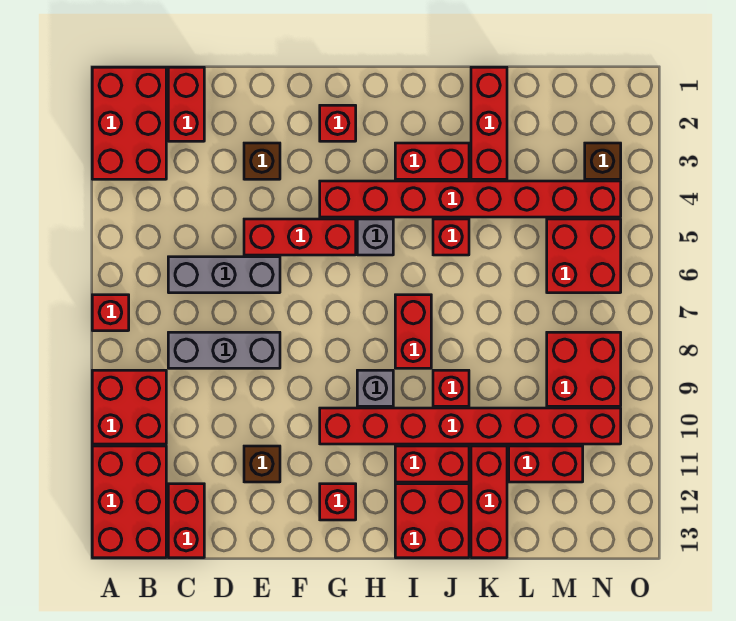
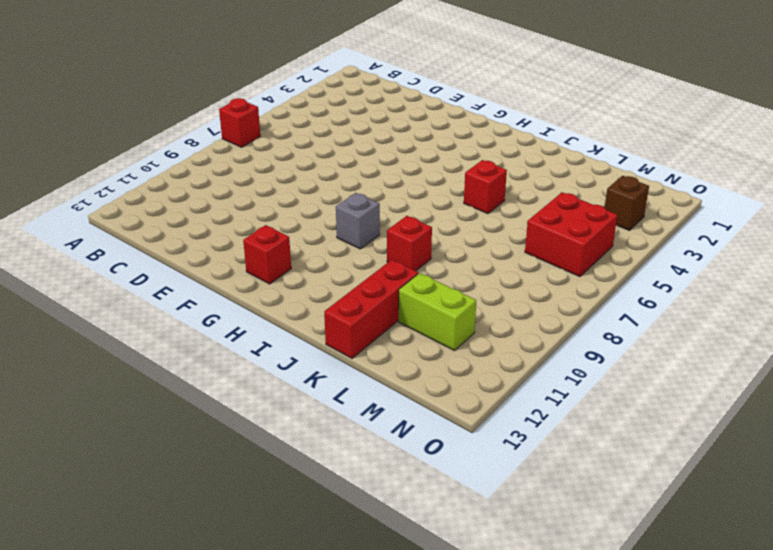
lime 1x2 brick [399,273,476,351] -> red 1x2 brick [509,446,583,482]
none -> red 2x3 brick [92,67,166,179]
none -> red 2x2 brick [92,370,166,444]
none -> red 2x3 brick [92,446,166,558]

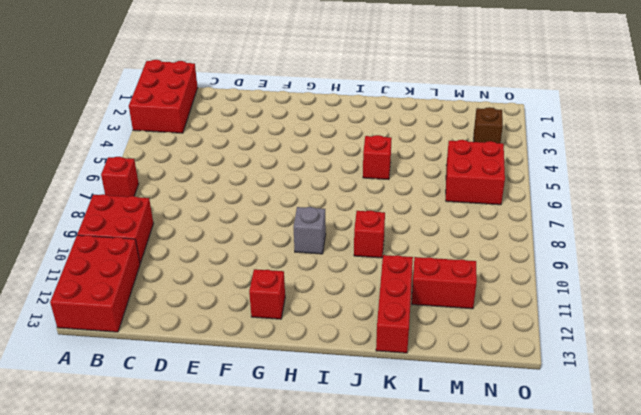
none -> red 1x2 brick [168,67,204,141]
none -> grey 1x3 brick [168,257,280,293]
none -> grey 1x3 brick [168,332,280,368]

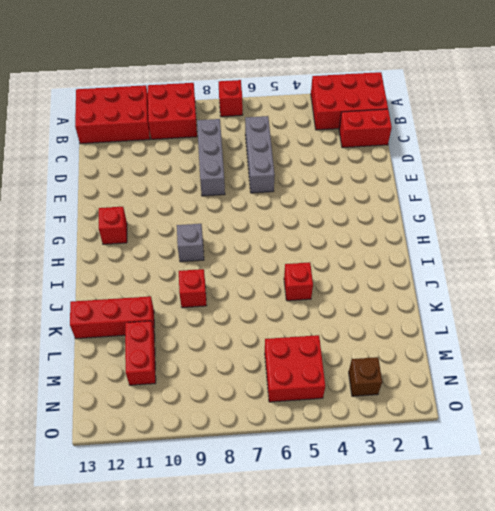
none -> red 1x2 brick [168,484,204,558]
none -> brown 1x1 brick [244,143,280,179]
none -> red 1x3 brick [244,219,356,255]

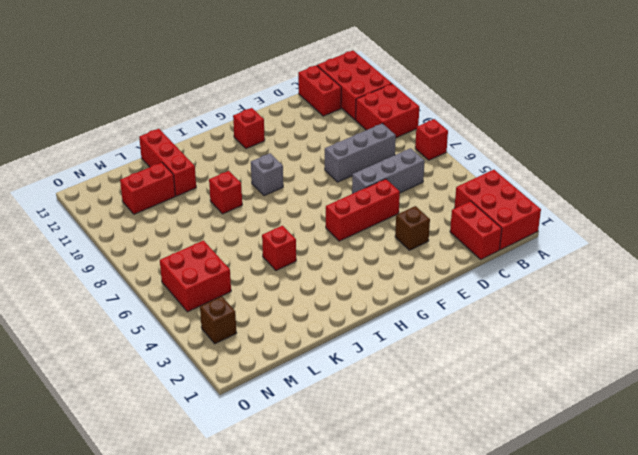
none -> brown 1x1 brick [244,446,280,482]
none -> red 1x1 brick [320,105,356,141]
none -> red 1x8 brick [320,181,621,217]

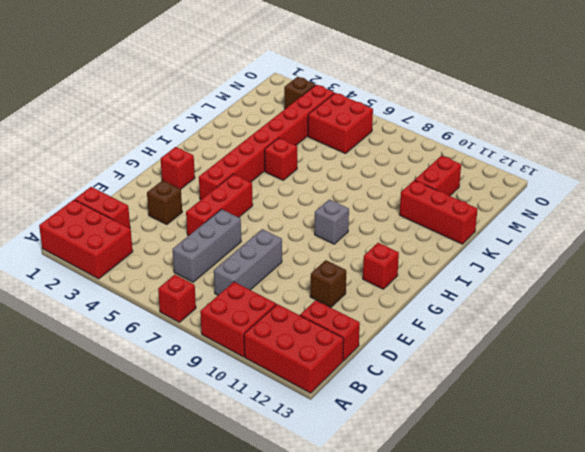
none -> red 1x8 brick [320,408,621,444]
none -> grey 1x1 brick [357,219,393,255]
none -> red 1x2 brick [395,143,469,179]

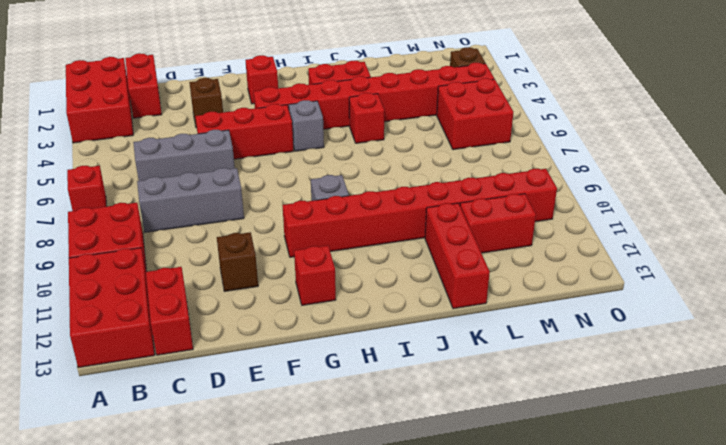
none -> red 1x2 brick [395,295,431,368]
none -> red 1x2 brick [395,446,469,482]
none -> red 2x2 brick [395,484,469,558]

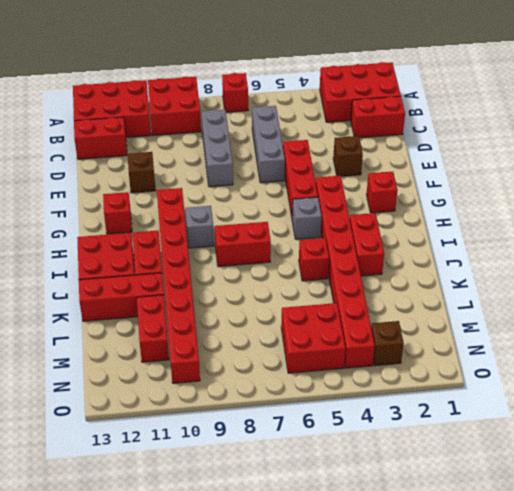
none -> red 1x1 brick [433,370,469,406]
none -> red 1x3 brick [471,67,507,179]
none -> red 2x2 brick [547,332,621,406]

